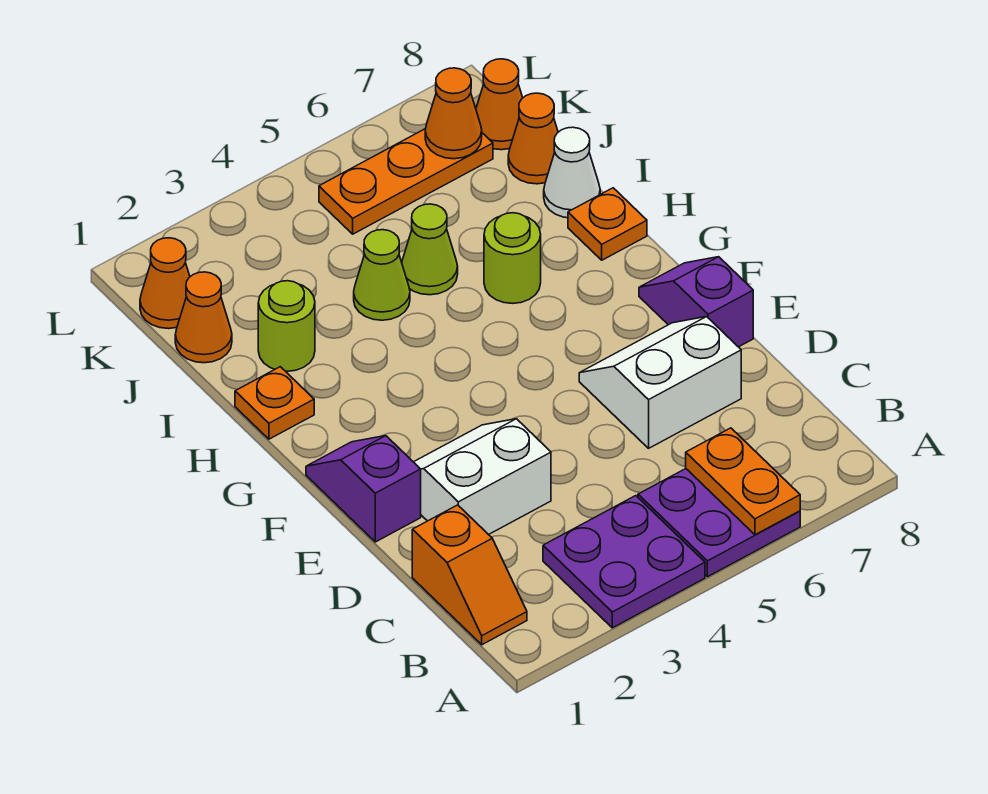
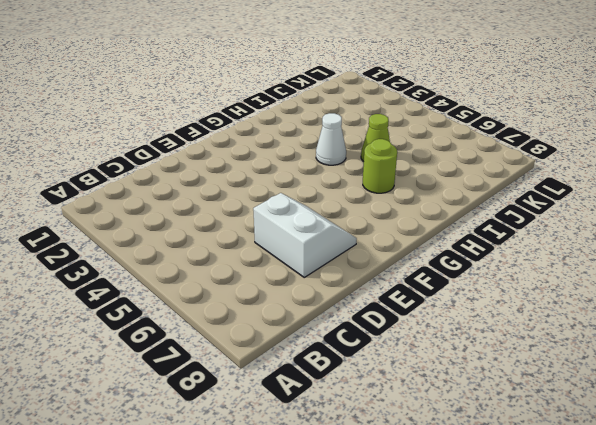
white 1x1 cone [316,113,346,165] -> white 1x1 cone moved to [544,127,600,218]
none -> purple 2x2 plate [543,496,705,628]
none -> purple 2x2 plate [638,469,800,577]
none -> orange 1x2 slope [412,505,527,645]

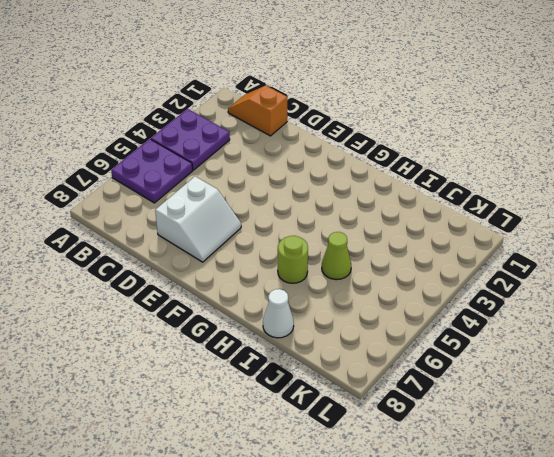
none -> white 2x2 slope [414,419,551,535]
none -> purple 1x2 slope [306,436,421,542]
none -> purple 1x2 slope [639,257,753,347]

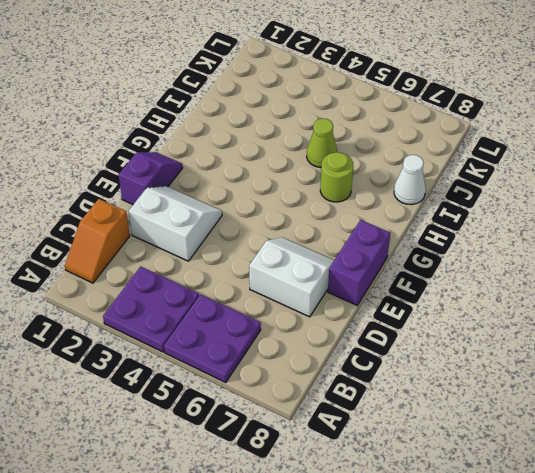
purple 1x2 brick [328,220,390,305] -> purple 1x2 slope [639,257,753,347]
none -> orange 1x1 plate [235,367,314,439]
none -> orange 1x1 plate [568,188,647,260]
none -> lime 1x1 round brick [258,281,315,371]

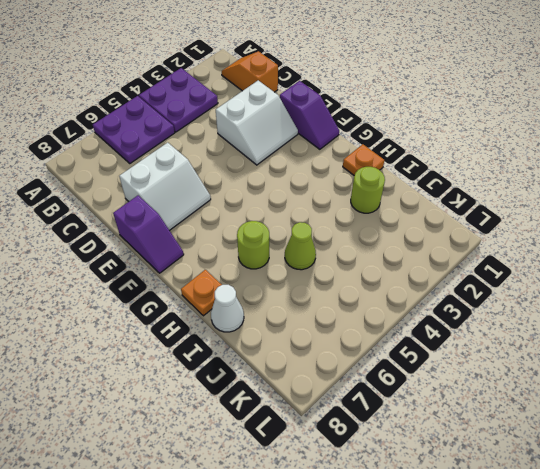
none -> lime 1x1 cone [354,230,410,320]
none -> orange 1x1 cone [175,272,232,363]
none -> orange 1x1 cone [508,93,558,184]

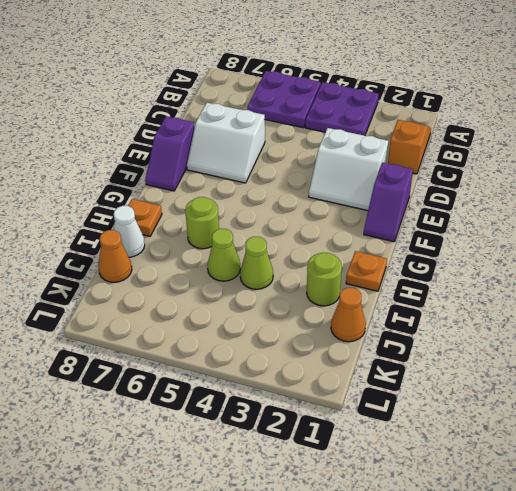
none -> orange 1x1 cone [140,238,190,329]
none -> orange 1x3 plate [319,129,493,234]
none -> orange 1x1 cone [476,59,523,150]

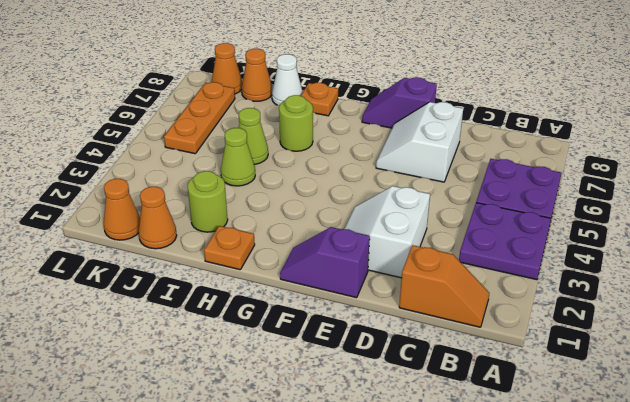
none -> orange 1x2 plate [686,428,800,535]
none -> orange 1x1 cone [425,68,482,159]

